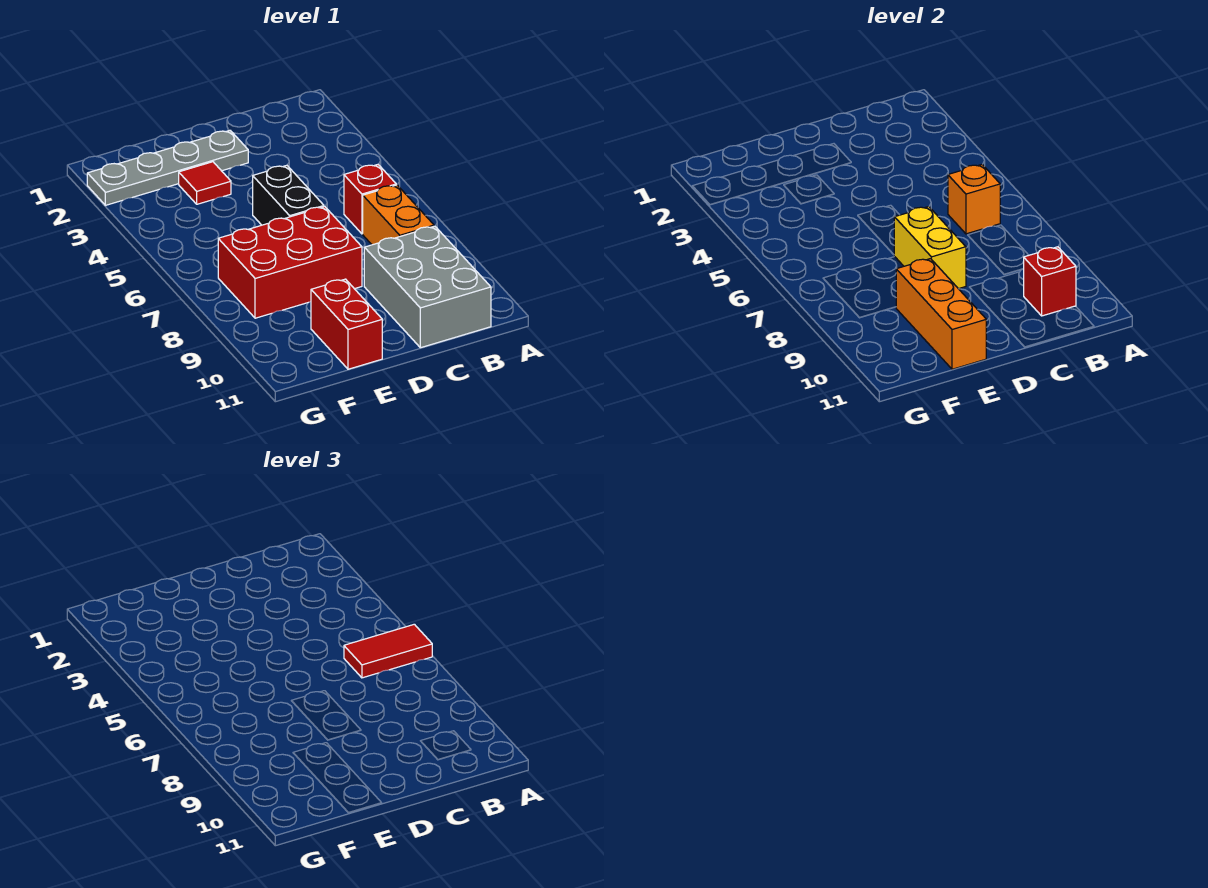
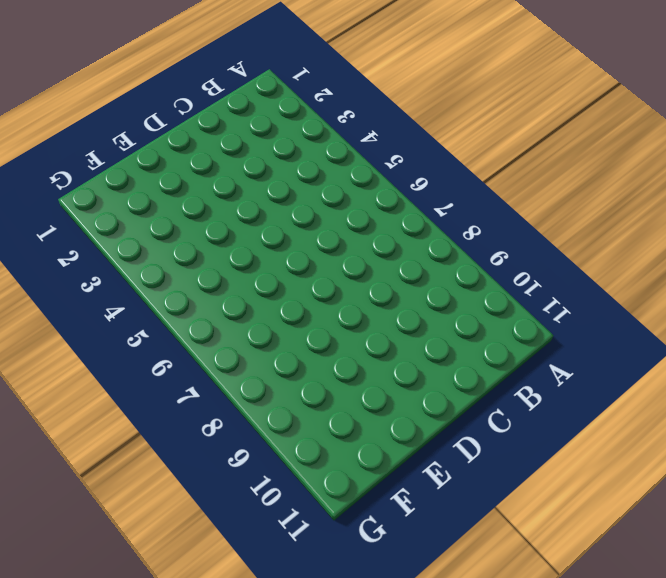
none -> red 1x1 brick [344,165,396,234]
none -> orange 1x2 brick [363,185,434,245]
none -> grey 2x3 brick [364,226,491,348]

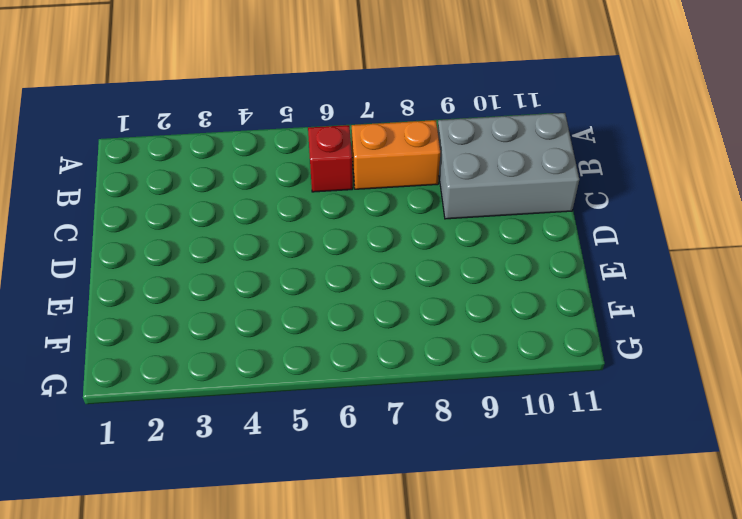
none -> grey 1x4 plate [87,130,248,205]
none -> black 1x2 brick [253,165,324,225]
none -> red 2x3 brick [218,207,362,318]

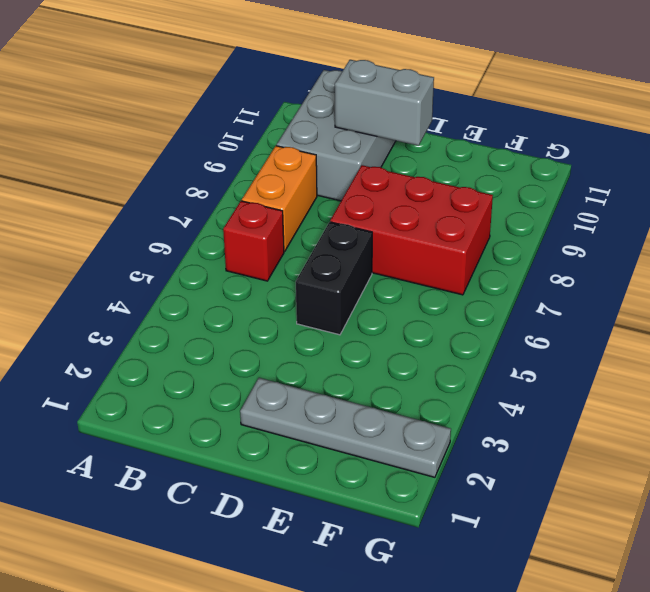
grey 1x2 brick [335,60,434,146] -> none
none -> red 1x1 tile [179,162,231,204]
none -> red 1x2 brick [311,279,382,369]
none -> orange 1x1 brick [948,165,1000,234]

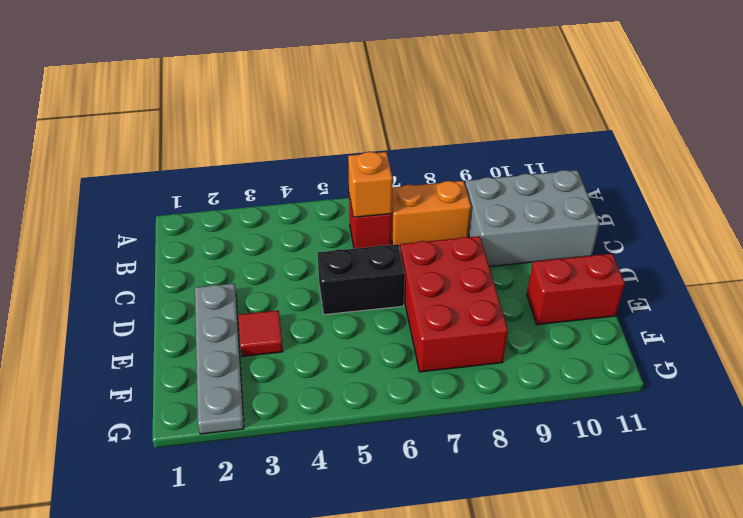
none -> red 1x1 brick [1024,247,1076,316]
none -> yellow 1x2 brick [894,207,966,289]
none -> orange 1x3 brick [896,259,986,369]

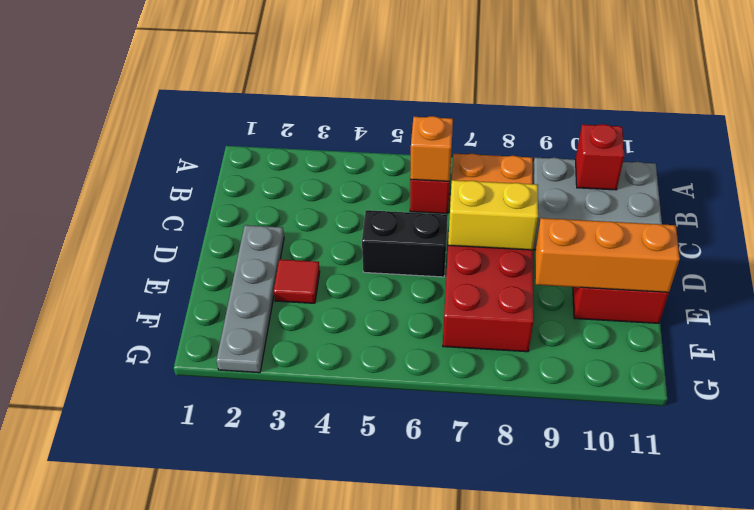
none -> red 1x2 tile [344,624,432,678]

